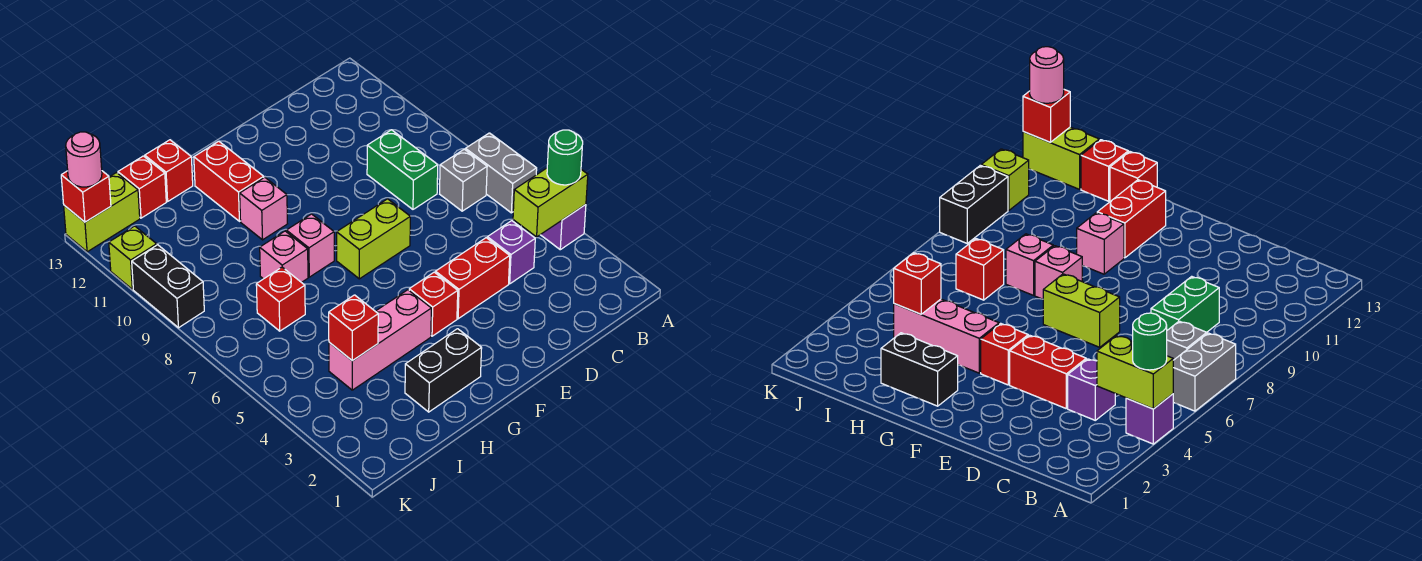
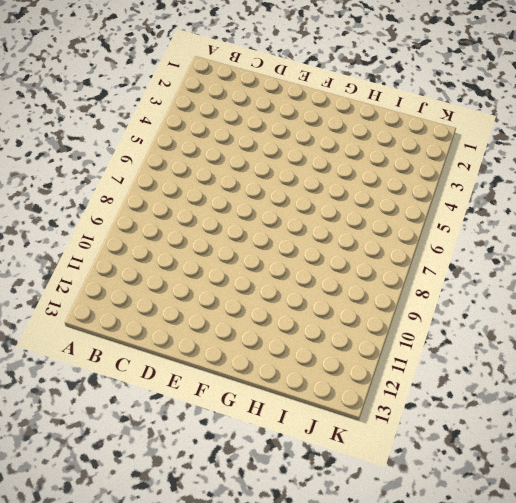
none -> purple 1x1 brick [541,205,586,250]
none -> grey 1x2 brick [465,133,537,213]
none -> grey 1x1 brick [440,149,487,211]

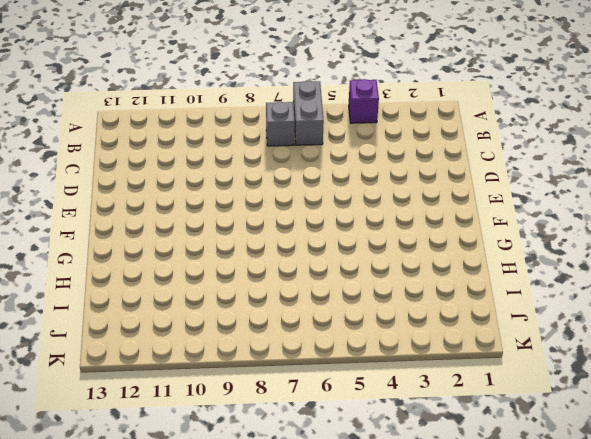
grey 1x2 brick [293,81,324,145] -> grey 1x2 brick turned to [465,133,537,213]
none -> purple 1x1 brick [487,221,535,284]
none -> green 1x2 brick [367,130,438,209]
none -> red 1x2 brick [435,238,510,319]

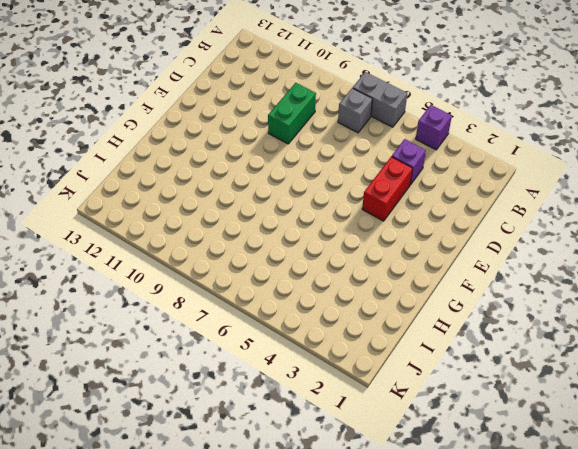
green 1x2 brick [268,83,316,144] -> green 1x2 brick turned to [367,130,438,209]
none -> lime 1x2 brick [337,199,410,279]
none -> red 1x1 brick [409,272,458,336]
none -> black 1x2 brick [405,329,482,412]

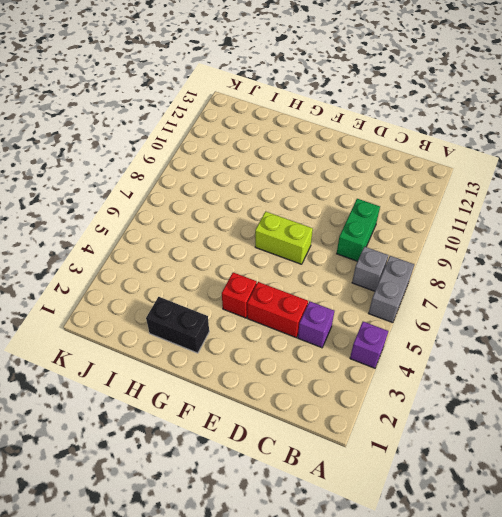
none -> pink 1x3 brick [329,290,431,390]
none -> pink 1x1 brick [286,214,334,277]
none -> pink 1x1 brick [240,177,287,240]

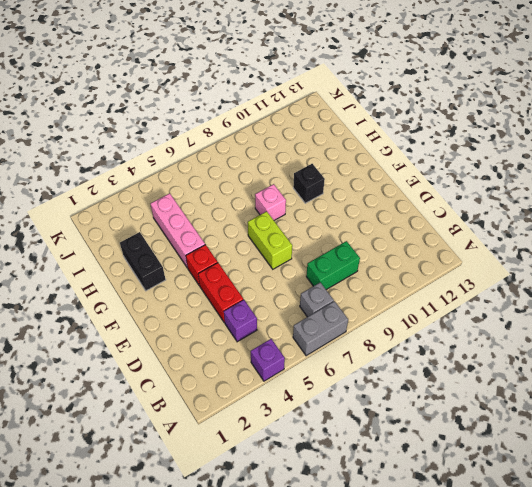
black 1x1 brick [293,164,325,203] -> pink 1x1 brick [240,177,287,240]
none -> red 1x2 brick [194,141,264,221]
none -> pink 1x1 brick [260,231,308,282]
none -> red 1x1 brick [145,140,193,201]

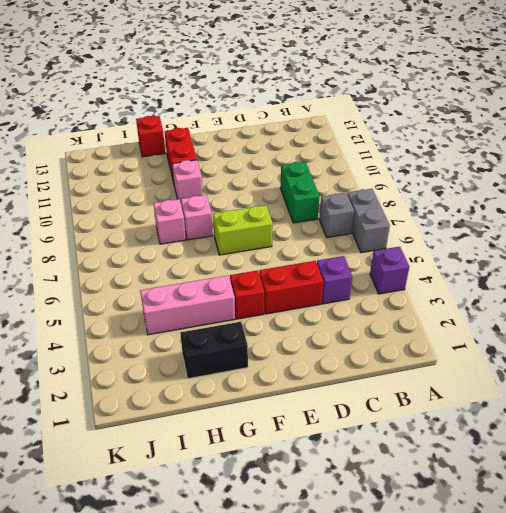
none -> red 1x1 brick [256,267,305,331]
none -> red 1x1 brick [118,156,166,218]
none -> lime 1x2 brick [64,173,140,252]

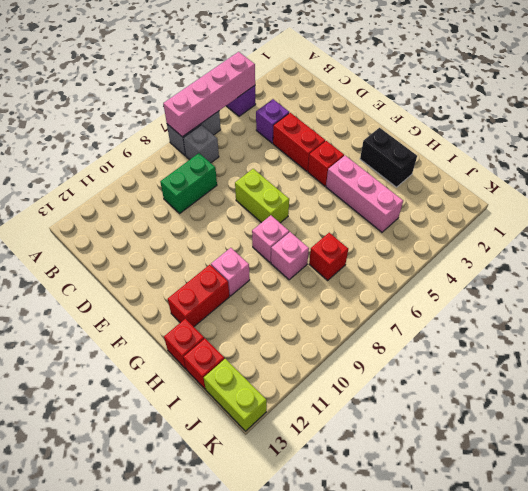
pink 1x4 brick [163,52,255,137] -> lime 1x2 brick [513,168,588,237]
none -> black 1x2 brick [132,245,204,328]
none -> lime 1x1 brick [109,226,157,289]
none -> red 1x1 brick [329,295,378,361]

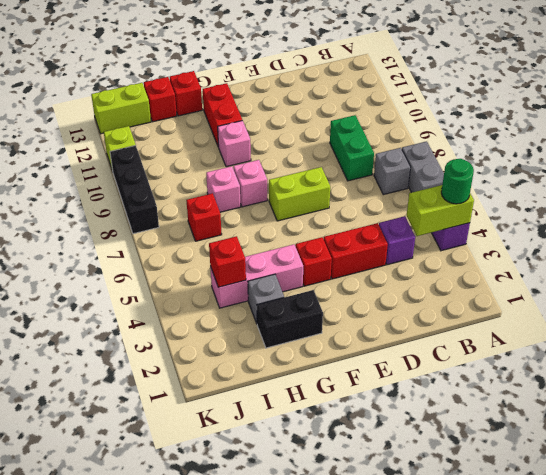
grey 1x1 brick [248,274,284,323] -> none
black 1x3 brick [110,146,159,234] -> black 1x2 brick [132,245,204,328]
none -> red 1x1 brick [61,171,111,222]
none -> pink 1x1 round brick [66,132,102,187]

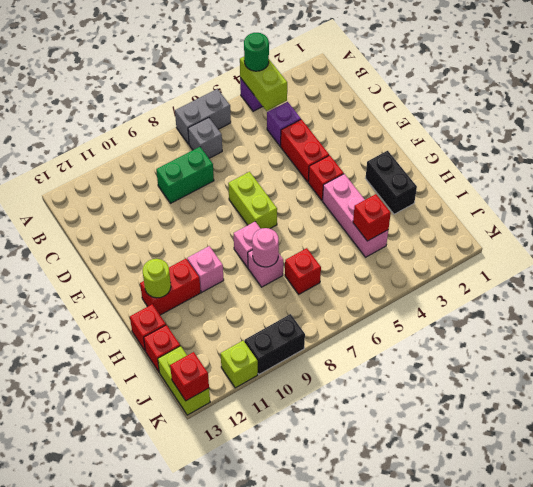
lime 1x1 round brick [143,259,171,298] -> none
pink 1x1 round brick [252,228,279,267] -> pink 1x1 round brick moved to [66,132,102,187]

